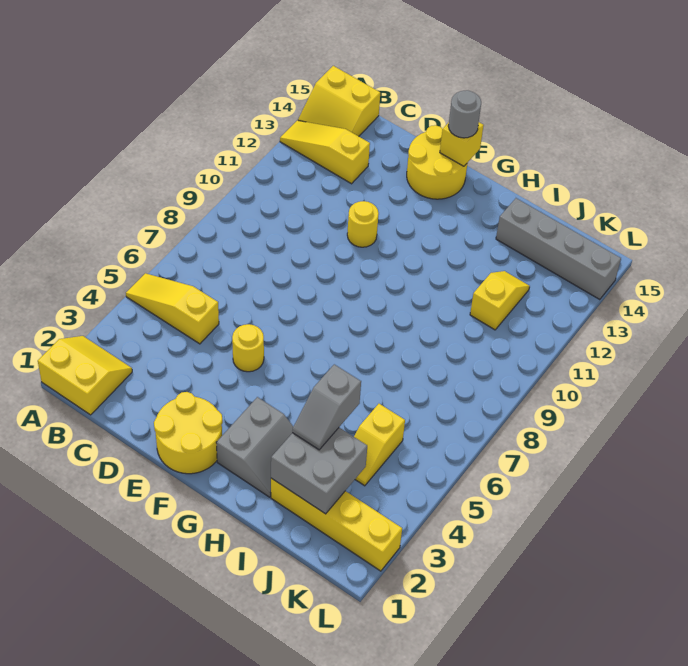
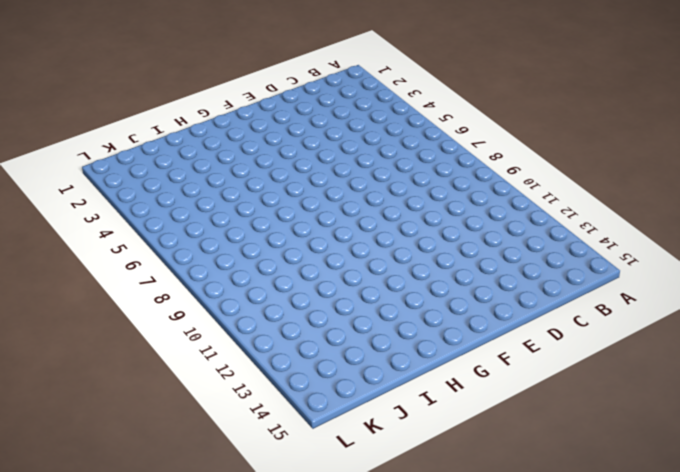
none -> yellow 2x2 slope [38,336,132,415]
none -> yellow 1x3 slope [126,273,219,344]
none -> yellow 1x3 slope [280,120,370,184]

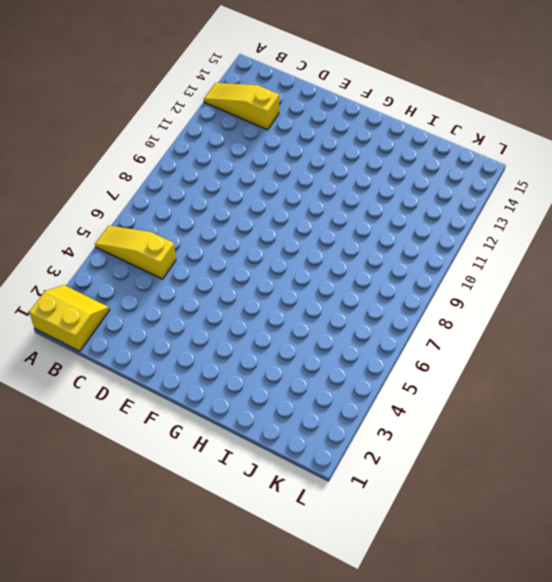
none -> yellow 2x2 slope [298,66,380,136]
none -> yellow 2x2 round brick [154,392,223,474]
none -> yellow 1x1 round brick [232,324,264,372]

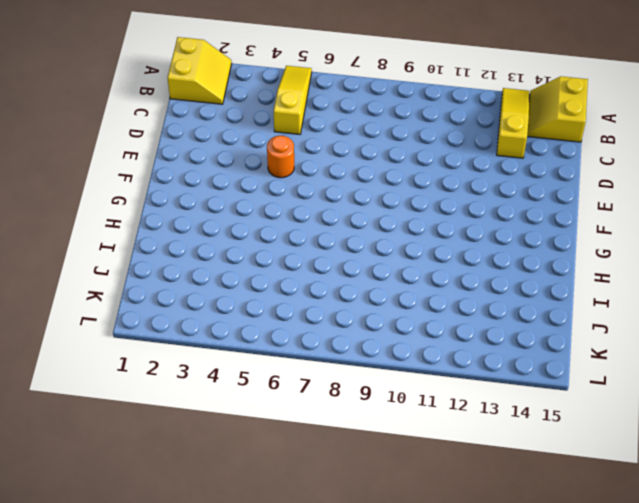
orange 1x1 round brick [267,136,294,178] -> yellow 1x1 round brick [232,324,264,372]
none -> yellow 2x2 round brick [154,392,223,474]
none -> yellow 1x1 round brick [347,201,379,247]
none -> yellow 2x2 round brick [407,125,468,199]

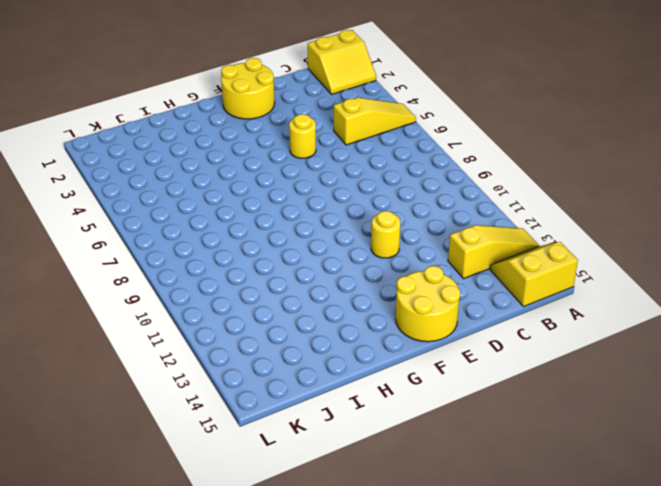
none -> grey 2x2 slope [216,397,293,497]
none -> yellow 1x4 brick [271,478,402,571]
none -> grey 1x4 brick [496,198,621,300]

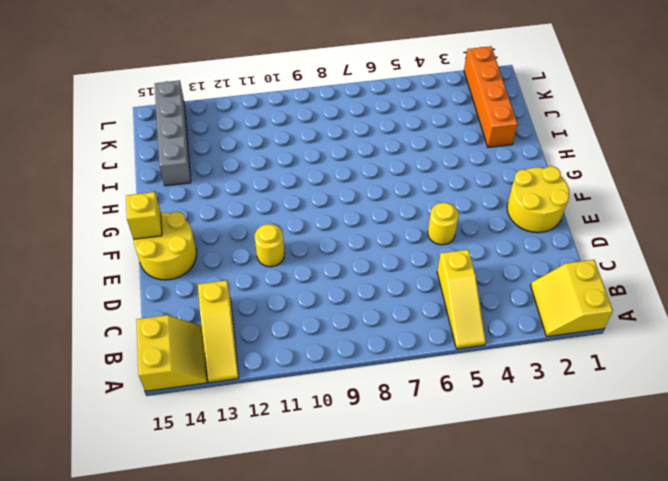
orange 1x4 brick [464,46,518,147] -> yellow 1x4 brick [271,478,402,571]
none -> grey 2x2 slope [216,397,293,497]
none -> yellow 1x2 slope [354,404,405,486]
none -> yellow 1x2 slope [470,271,530,330]

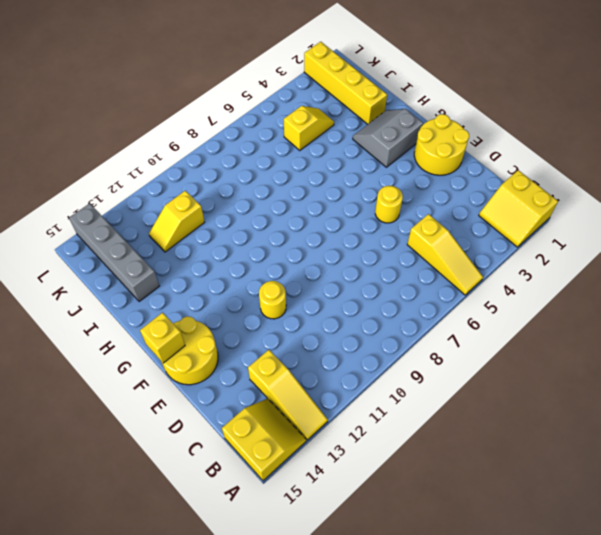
none -> grey 2x2 brick [271,428,367,514]
none -> grey 1x1 round brick [448,90,481,138]
none -> grey 1x2 slope [292,364,361,450]

